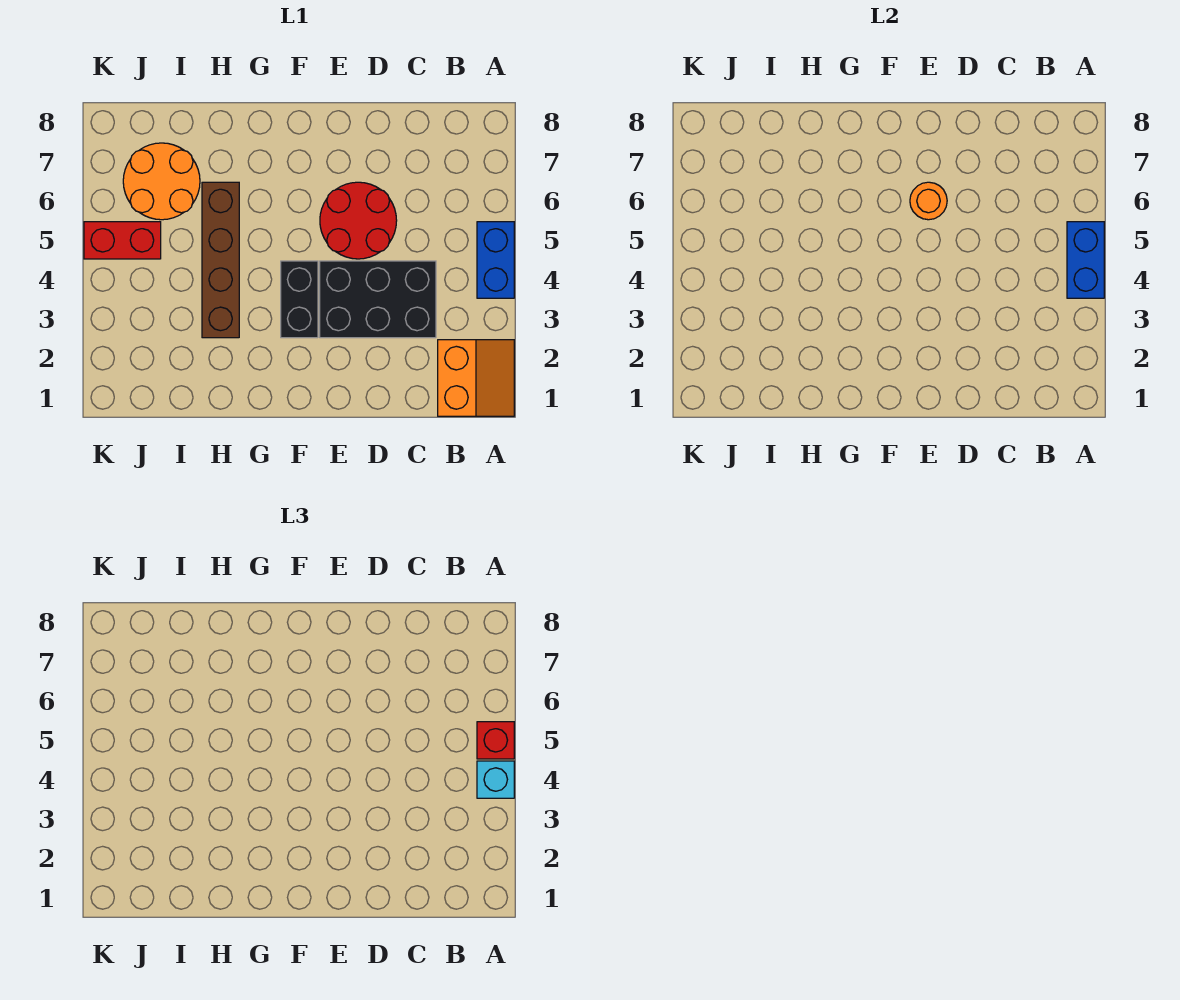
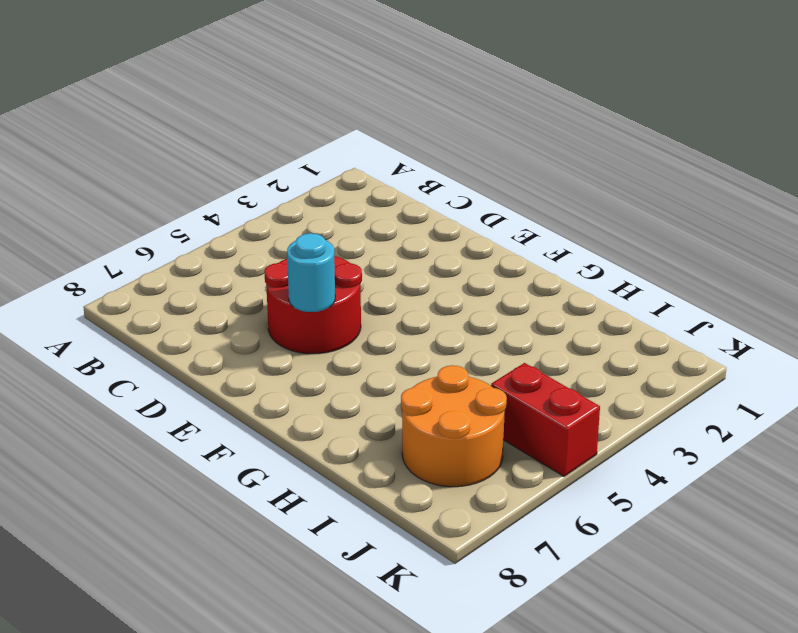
cyan 1x1 round brick [287,233,335,312] -> orange 1x1 round brick [910,182,947,220]
none -> orange 2x2 slope [438,340,514,416]
none -> blue 1x2 brick [477,222,514,298]
none -> black 2x3 brick [320,261,436,338]

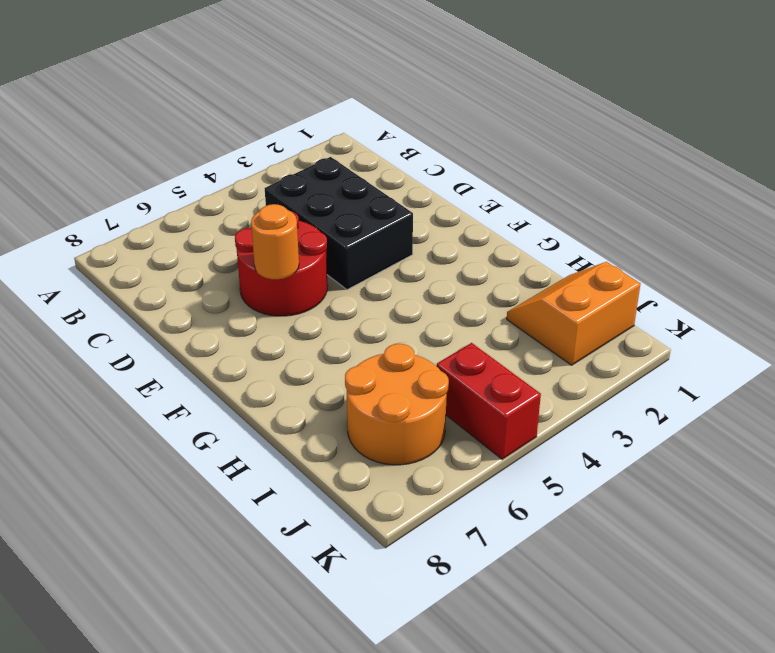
orange 2x2 slope [507,262,640,365] -> orange 2x2 slope moved to [438,340,514,416]
none -> blue 1x2 brick [477,222,514,298]
none -> black 1x2 brick [281,261,318,338]
none -> brown 1x4 brick [202,182,239,338]

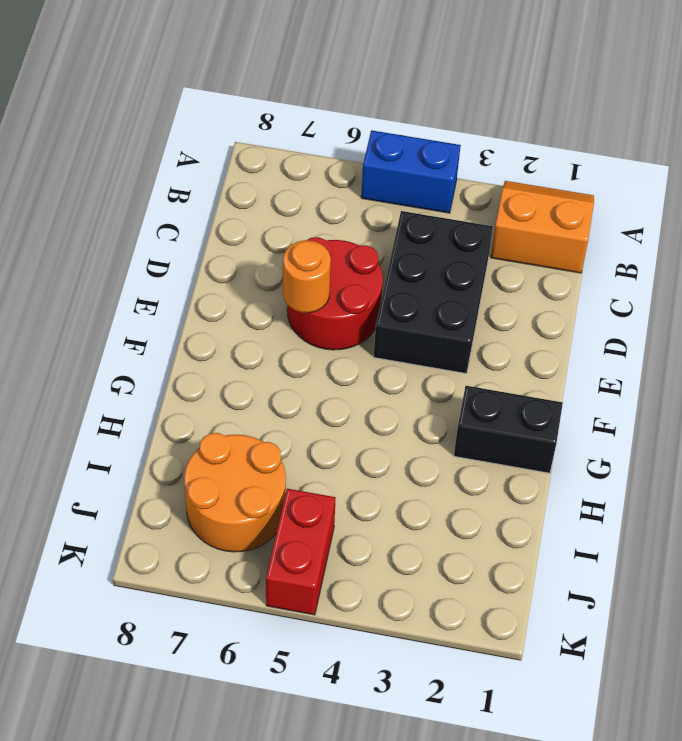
black 1x2 brick [454,386,563,473] -> black 1x2 brick moved to [281,261,318,338]
none -> brown 1x4 brick [202,182,239,338]
none -> blue 1x2 brick [1067,222,1104,298]
none -> cyan 1x1 brick [477,761,514,798]

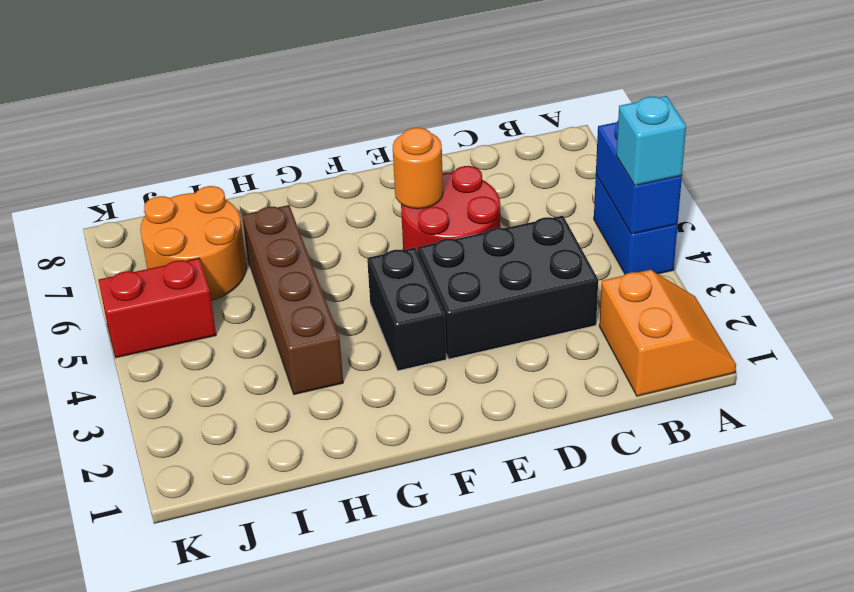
none -> red 1x1 brick [477,722,514,759]

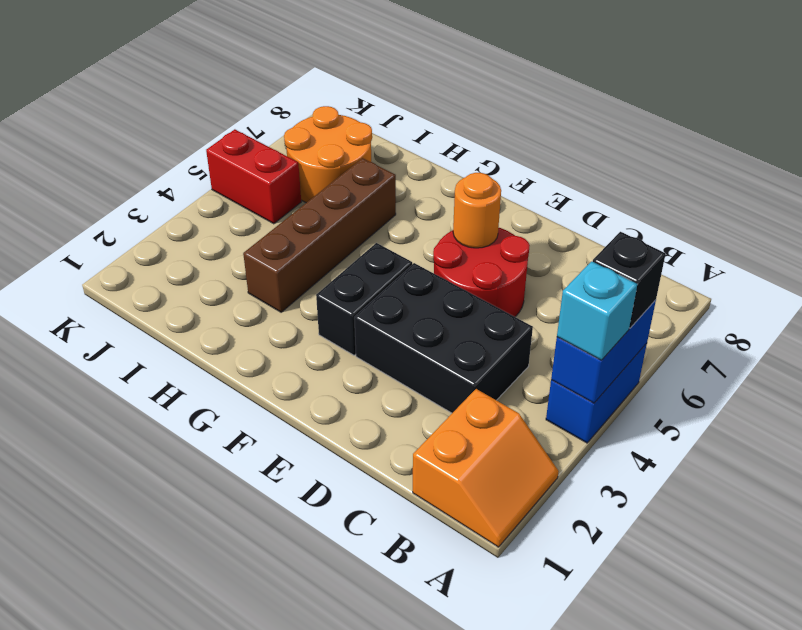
black 1x1 brick [593,232,666,328] -> red 1x1 brick [477,722,514,759]

